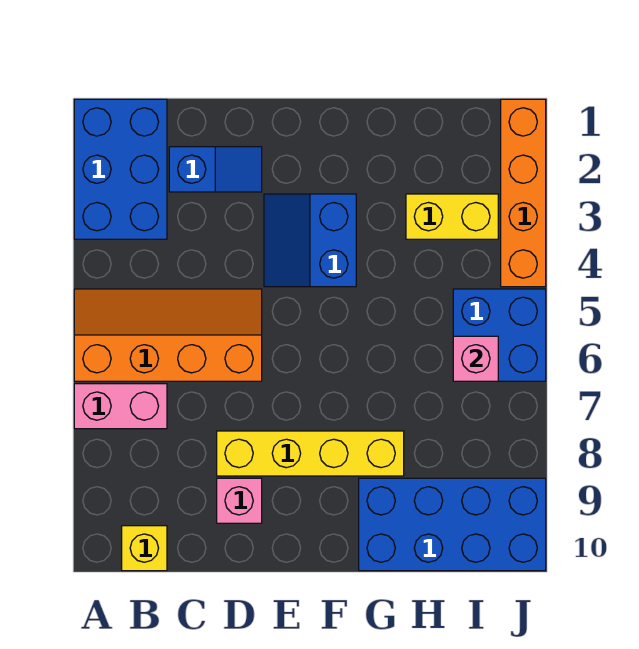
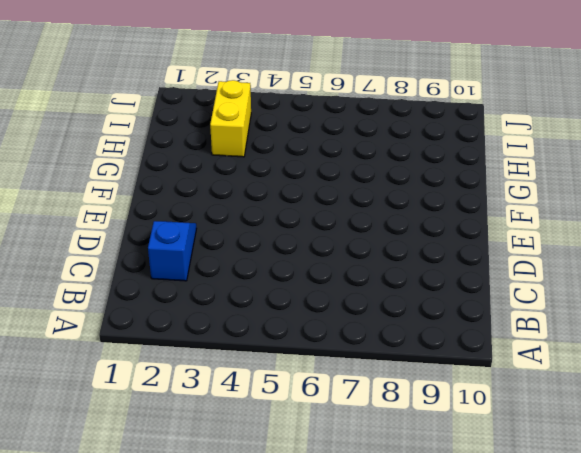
none -> blue 2x3 brick [74,99,167,239]
none -> orange 2x4 slope [74,289,262,381]
none -> pink 1x2 brick [74,384,167,429]

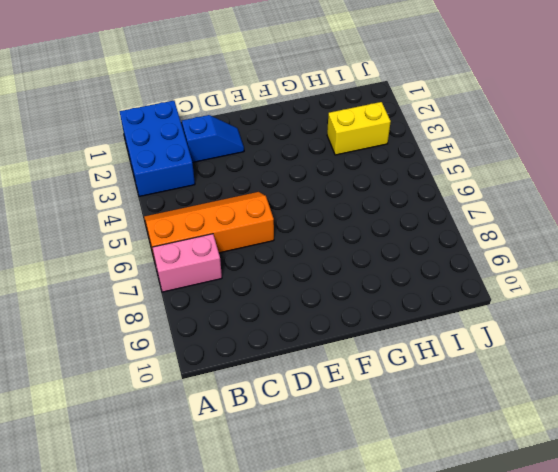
none -> yellow 1x1 brick [122,526,167,571]
none -> yellow 1x4 brick [217,431,404,476]
none -> pink 1x1 brick [217,478,262,523]

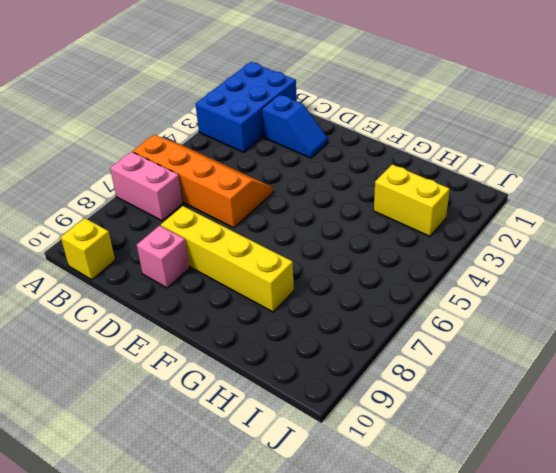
none -> blue 2x2 slope [264,194,356,287]
none -> blue 2x4 brick [359,478,546,571]
none -> blue 2x2 brick [453,289,546,381]

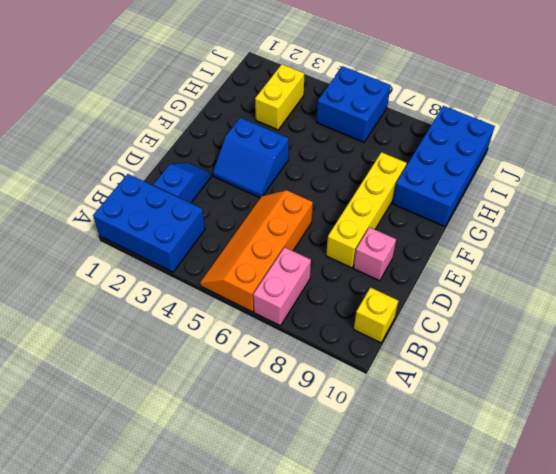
none -> orange 1x4 brick [501,99,546,287]
none -> pink 1x1 brick [453,336,498,381]

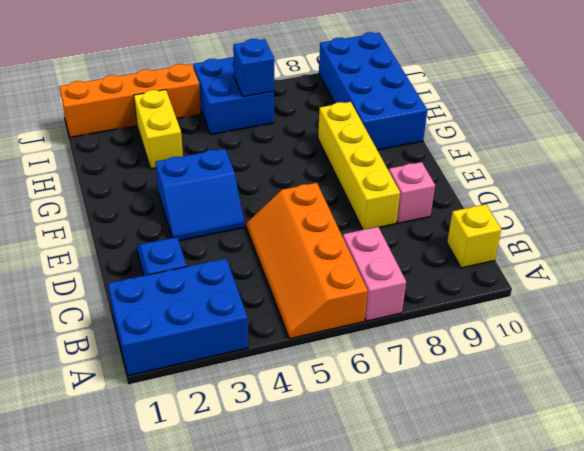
blue 1x1 brick [233,39,274,97] -> pink 1x1 brick [453,336,498,381]

